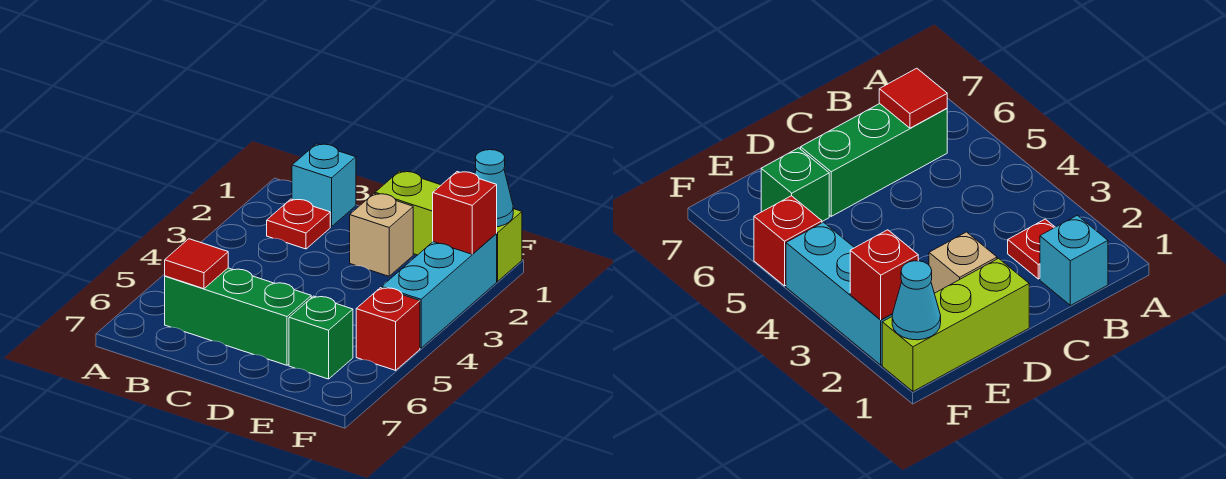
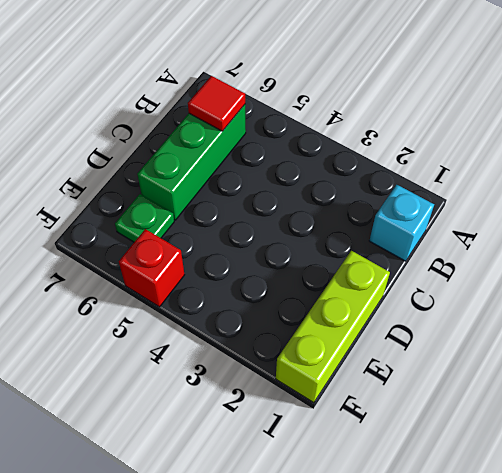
green 1x1 plate [115,194,174,242] -> green 1x1 brick [289,296,353,379]
none -> red 1x1 plate [267,199,330,249]
none -> tan 1x1 brick [350,194,413,276]

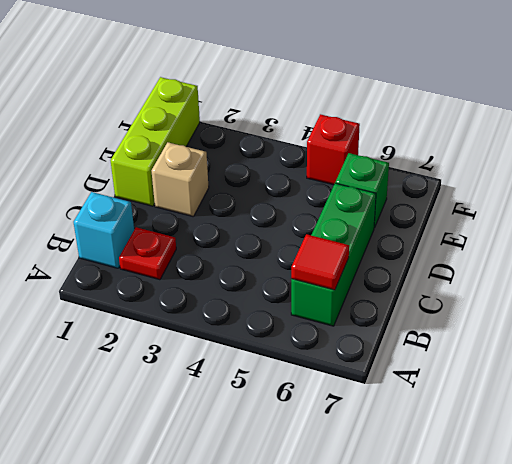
none -> cyan 1x3 brick [382,234,497,348]
none -> cyan 1x1 cone [475,150,513,227]

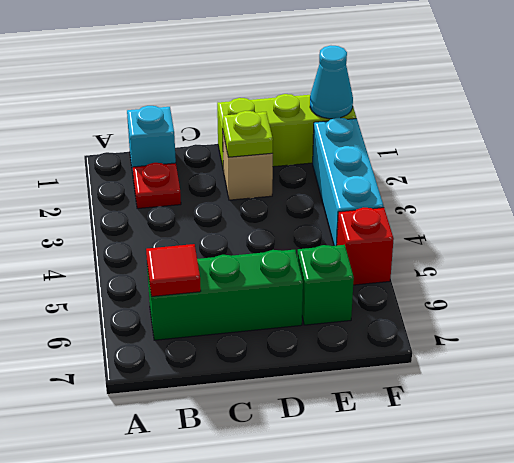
lime 1x1 plate [223,111,273,157] -> none
none -> red 1x1 brick [433,172,497,254]

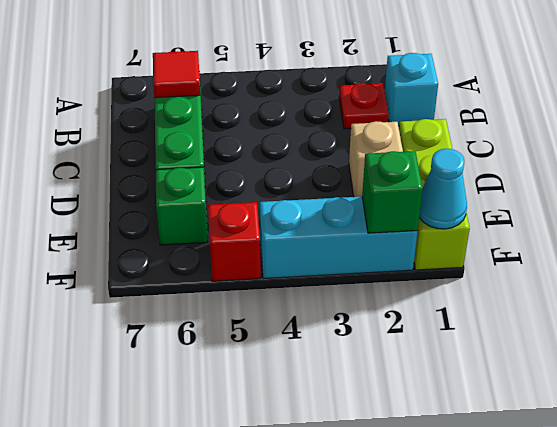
green 1x1 brick [362,151,423,233] -> red 1x1 brick [433,172,497,254]

